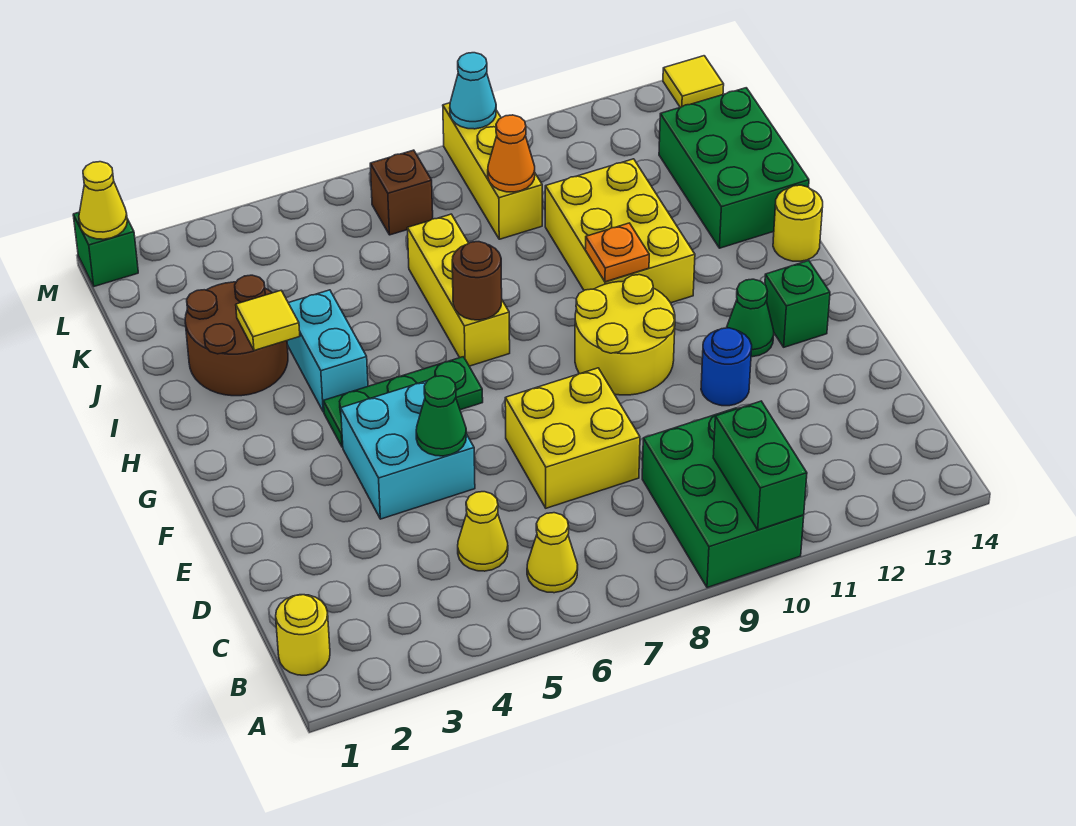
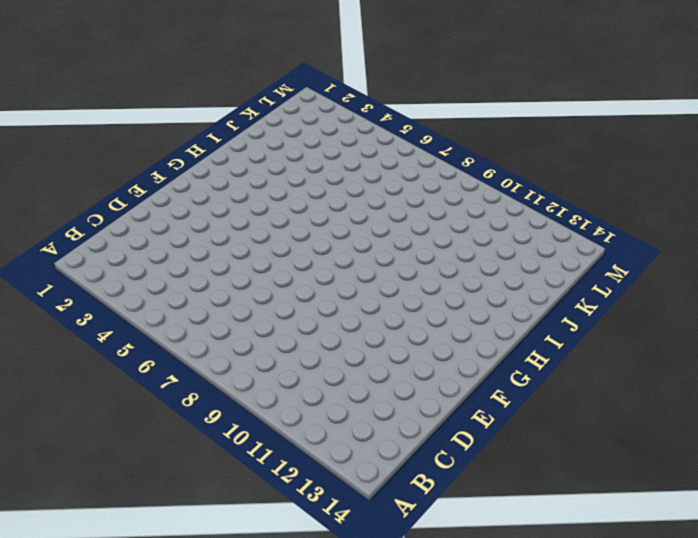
none -> green 2x3 brick [642,408,804,588]
none -> yellow 1x1 round brick [276,595,330,675]
none -> yellow 1x1 cone [527,513,578,593]

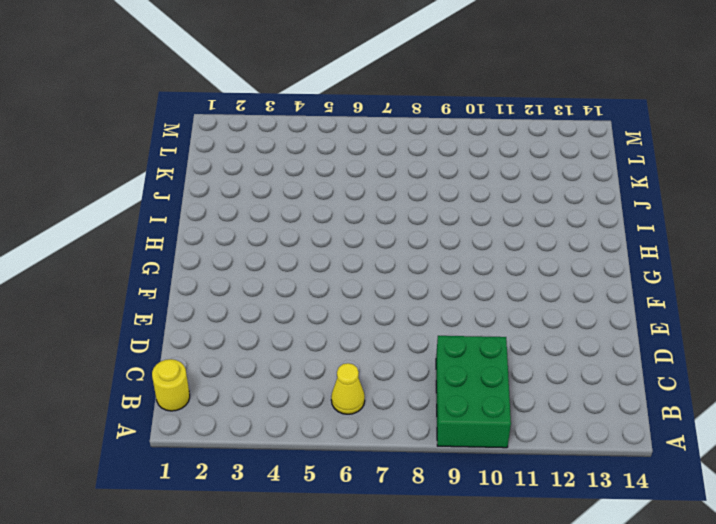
none -> yellow 1x1 cone [458,492,508,571]
none -> yellow 2x2 brick [505,368,640,508]
none -> cyan 2x2 brick [341,381,475,519]

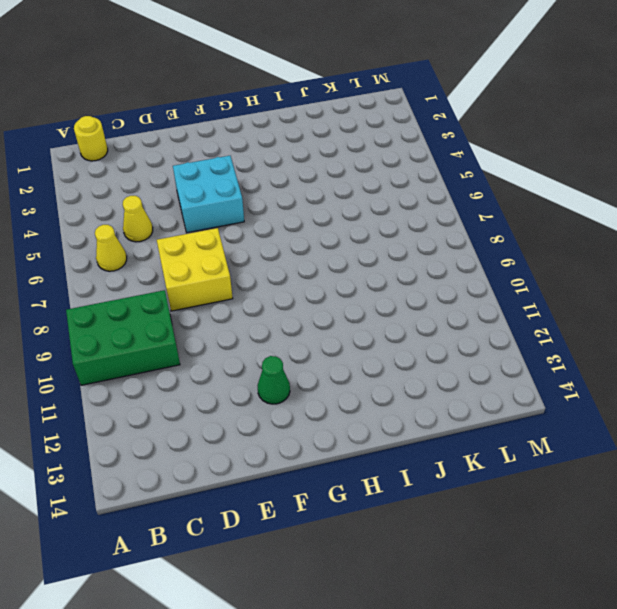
none -> blue 1x1 round brick [701,328,752,406]
none -> yellow 2x2 round brick [575,275,675,395]
none -> green 1x1 brick [765,261,830,347]

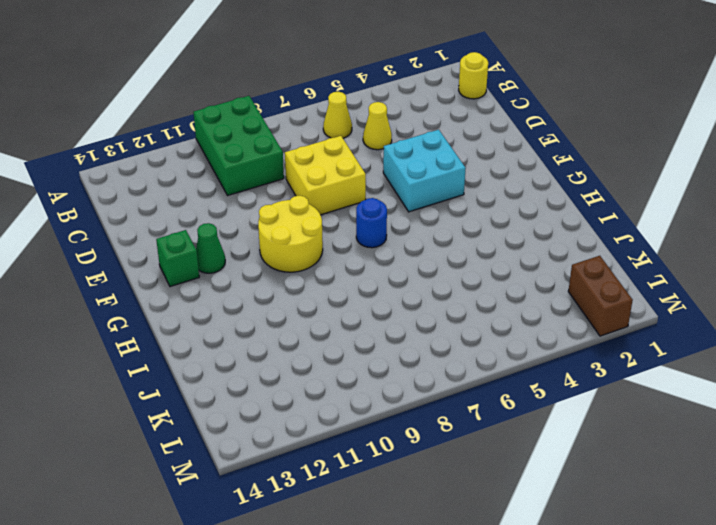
blue 1x1 round brick [356,198,387,248] -> blue 1x1 round brick moved to [701,328,752,406]
brown 1x2 brick [568,256,633,336] -> none
none -> green 1x3 plate [323,357,483,447]
none -> cyan 1x2 brick [287,290,368,412]
none -> yellow 1x3 brick [407,214,510,366]

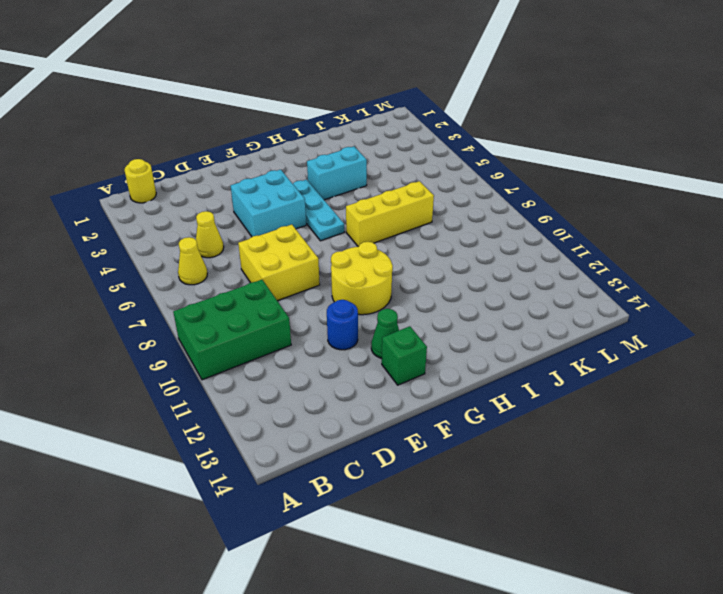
cyan 1x3 plate [293,180,344,241] -> green 1x3 plate [323,357,483,447]
none -> yellow 2x3 brick [545,159,695,303]
none -> yellow 1x1 round brick [773,185,823,261]
none -> brown 2x2 round brick [185,275,288,396]

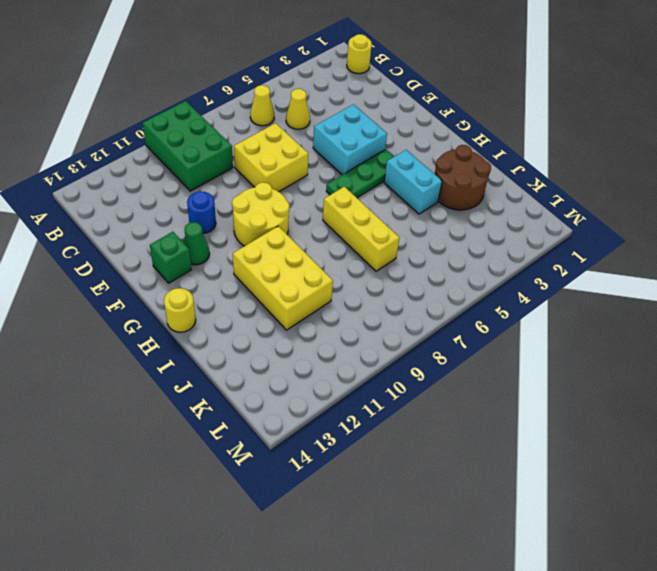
none -> green 2x3 brick [659,88,809,248]
none -> yellow 1x3 brick [443,103,542,239]
none -> brown 1x1 brick [370,150,433,235]

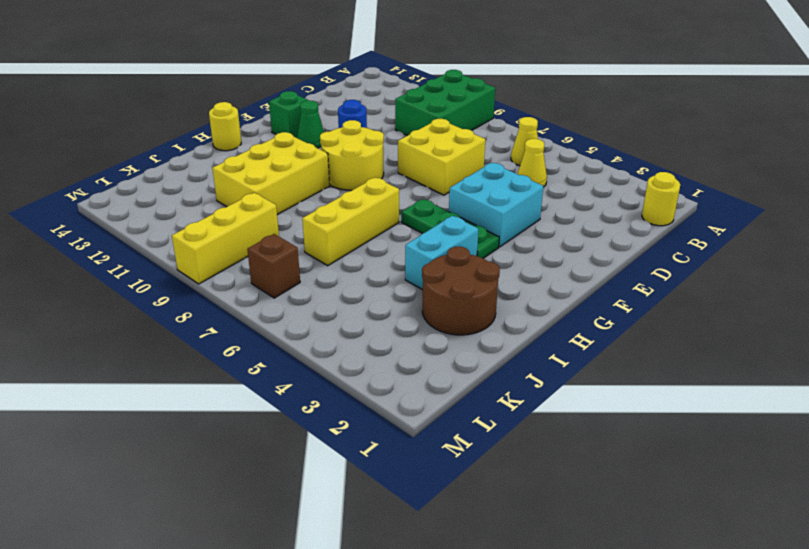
none -> green 2x3 brick [659,88,809,248]
none -> green 1x1 brick [73,212,138,286]
none -> yellow 1x1 tile [663,56,724,107]

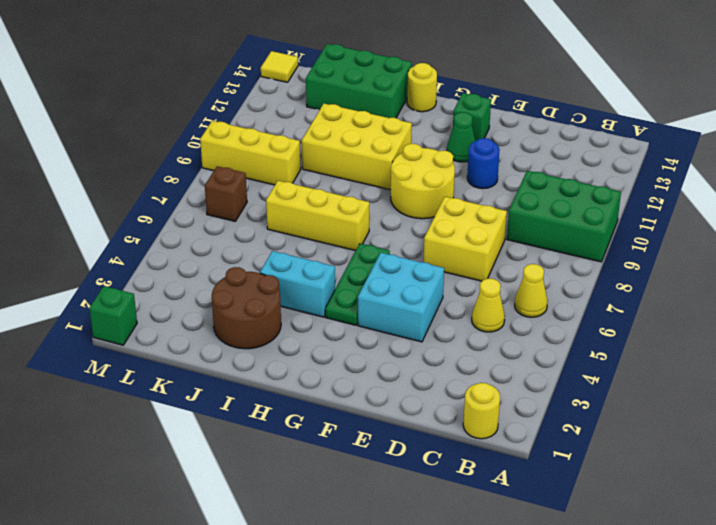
none -> green 1x2 brick [713,401,807,530]
none -> green 1x1 cone [416,376,466,456]
none -> brown 1x1 round brick [452,242,502,320]

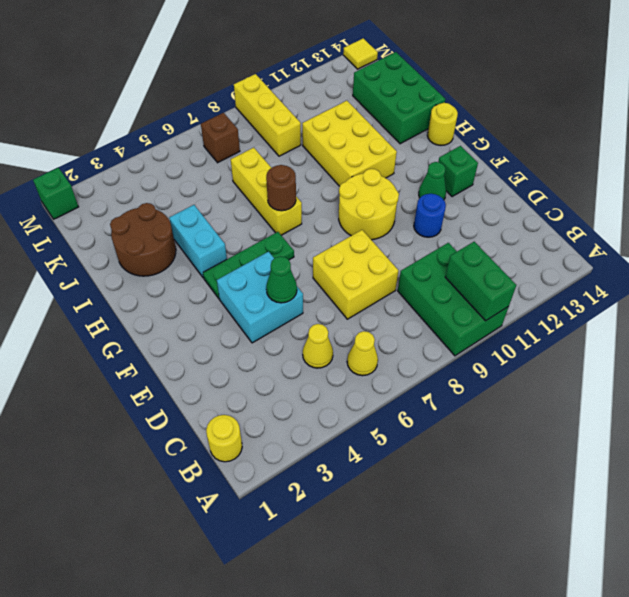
none -> orange 1x1 plate [585,223,649,282]
none -> yellow 1x1 tile [236,291,300,351]
none -> orange 1x1 cone [488,115,535,192]

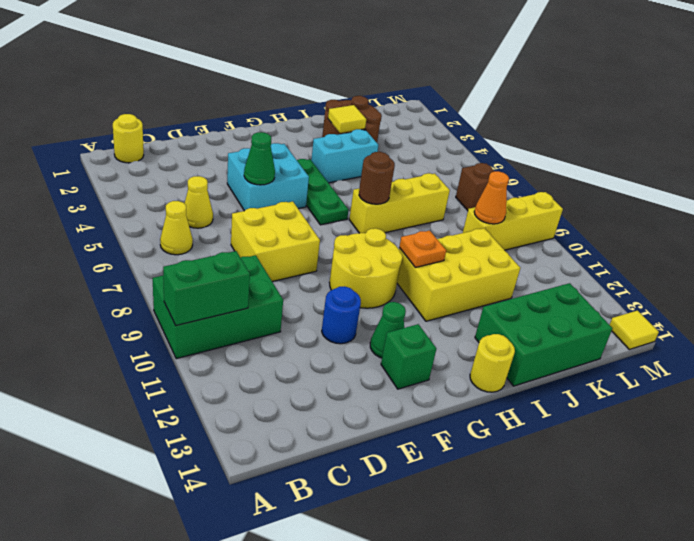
none -> green 1x1 brick [73,212,138,286]
none -> yellow 1x1 cone [79,162,127,239]
none -> cyan 1x1 cone [450,53,496,129]

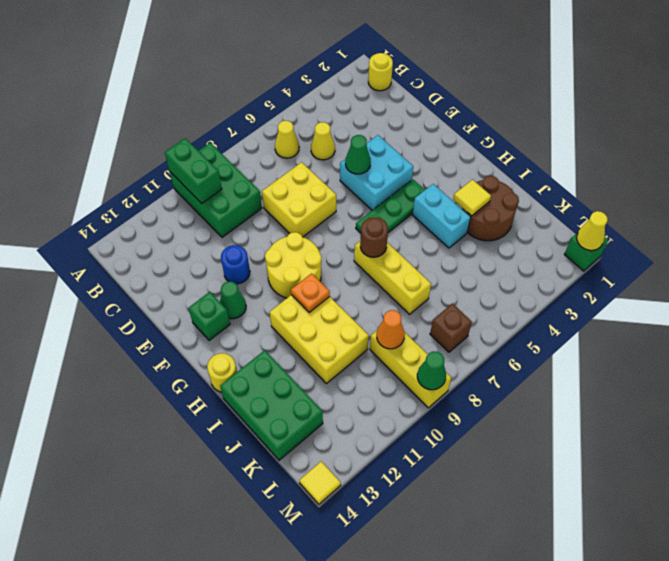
green 1x1 cone [417,352,446,390] -> cyan 1x1 cone [450,53,496,129]

